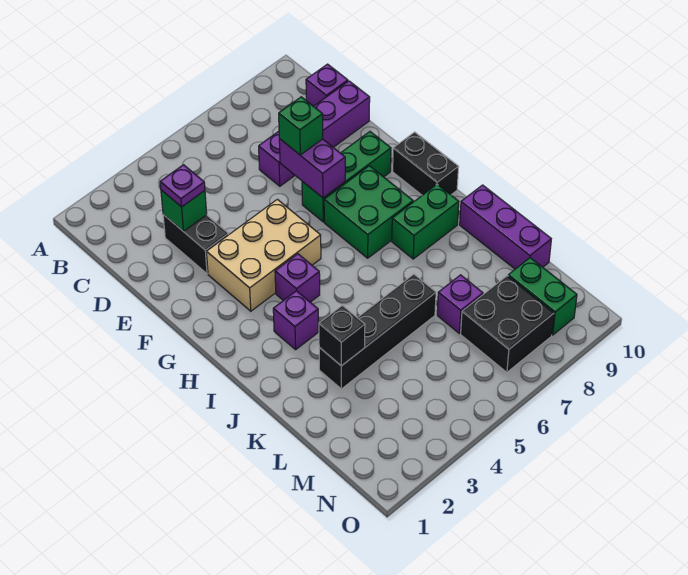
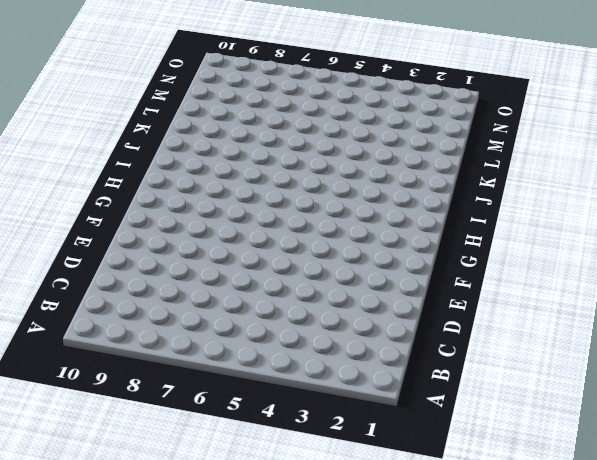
none -> purple 1x1 brick [306,64,348,106]
none -> black 1x2 brick [163,215,229,274]
none -> purple 1x4 brick [259,81,370,186]

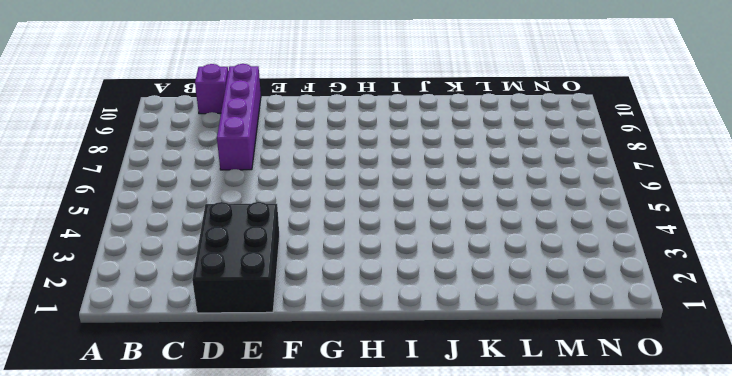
black 2x3 brick [192,202,280,313] -> black 1x2 brick [163,215,229,274]
none -> tan 2x3 brick [207,199,321,311]
none -> green 1x3 brick [302,132,391,222]
none -> green 2x2 brick [324,166,413,258]

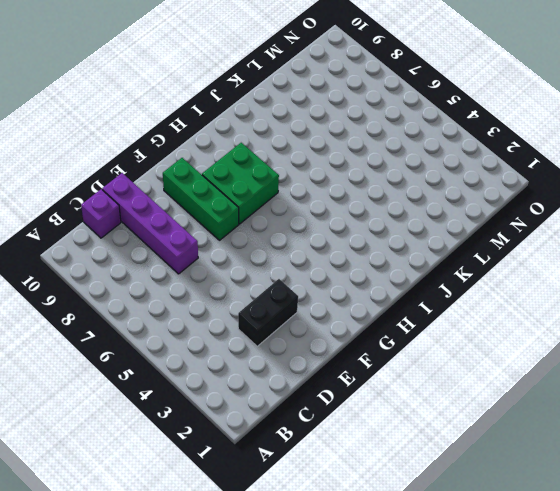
none -> tan 2x3 brick [207,199,321,311]
none -> black 1x2 brick [393,132,458,195]
none -> purple 1x1 brick [275,254,320,302]

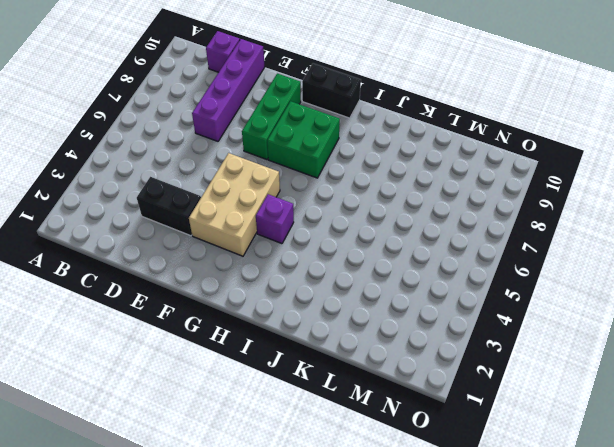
none -> purple 1x1 brick [273,291,319,350]
none -> green 1x2 brick [392,184,459,259]
none -> purple 1x3 brick [460,185,551,269]

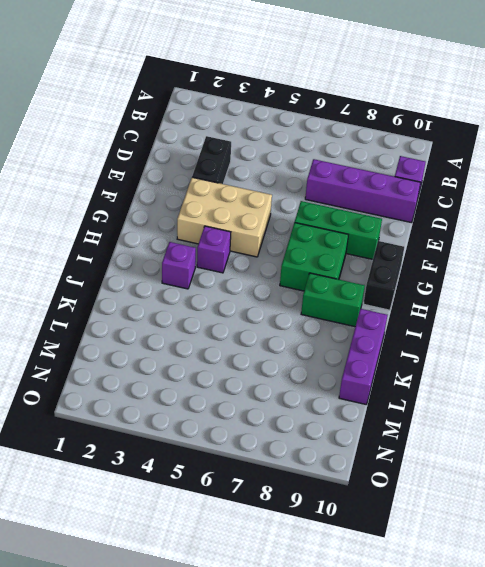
none -> black 1x4 brick [319,274,436,389]
none -> purple 1x1 brick [437,275,483,333]
none -> black 2x2 brick [461,276,554,372]

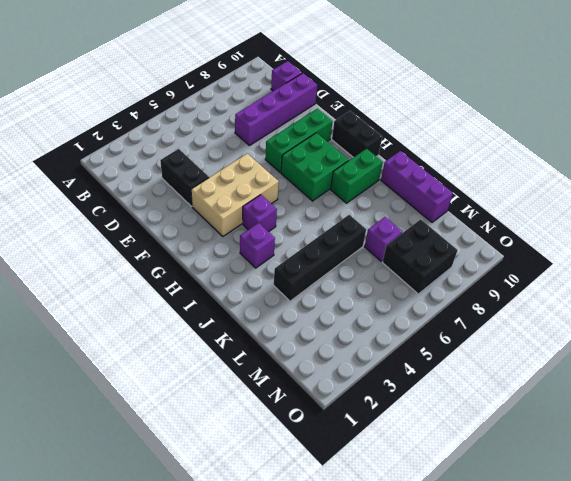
none -> green 1x2 brick [508,258,577,335]
none -> green 1x1 brick [161,190,207,231]
none -> purple 1x2 brick [279,139,345,198]

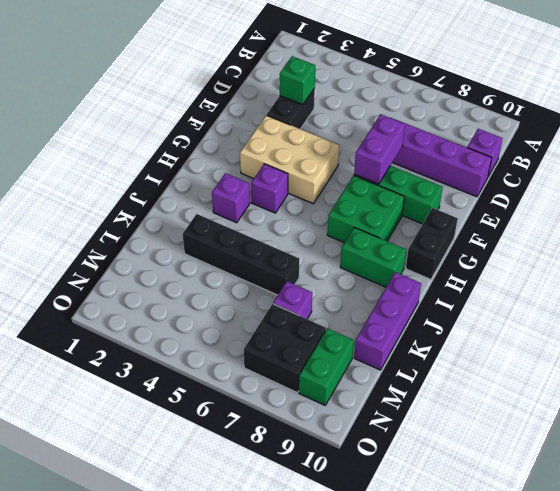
none -> black 1x1 brick [319,305,365,366]
none -> purple 1x1 plate [160,165,205,207]
none -> green 1x1 brick [279,97,323,155]

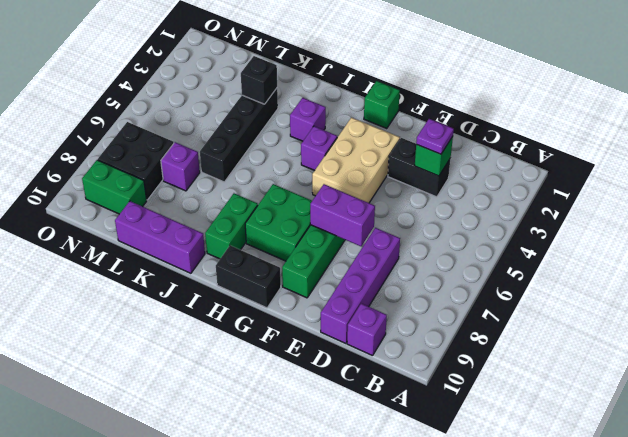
green 1x1 brick [364,81,400,129] -> green 1x1 brick moved to [279,97,323,155]

